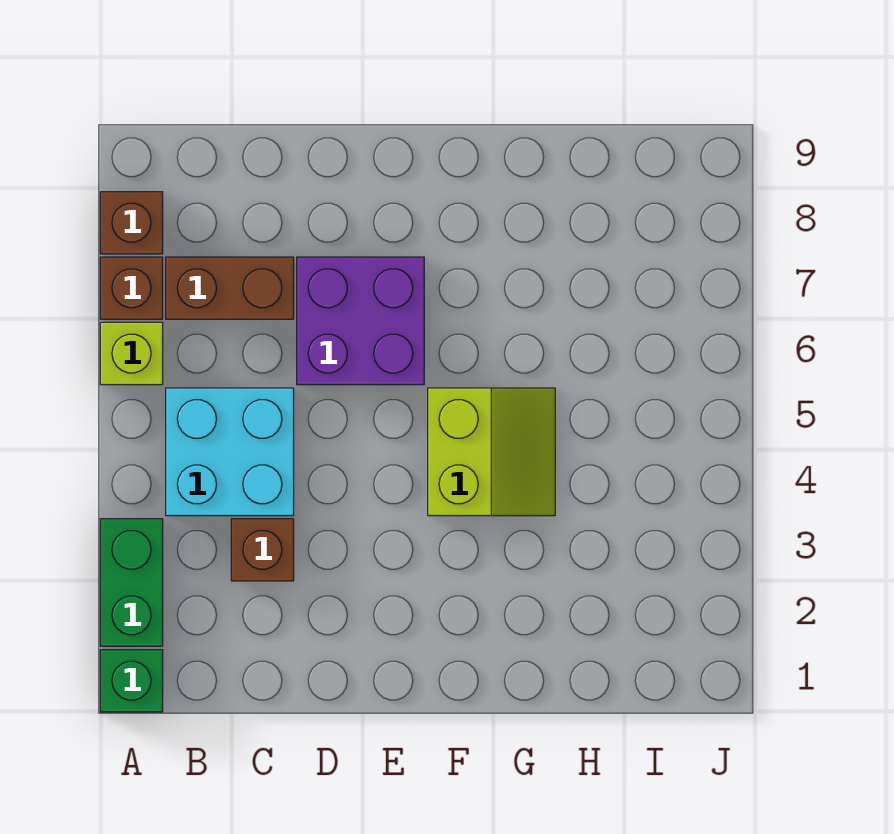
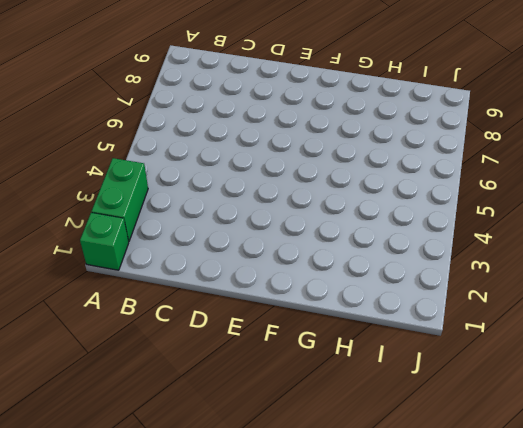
none -> lime 1x1 brick [100,322,163,385]
none -> brown 1x1 brick [100,257,163,319]

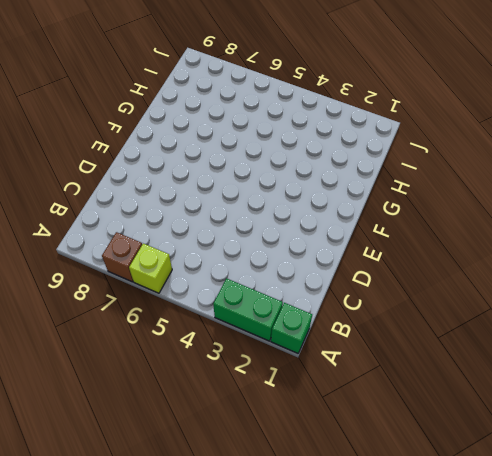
none -> brown 1x1 brick [100,192,163,254]
none -> cyan 2x2 brick [166,388,294,516]

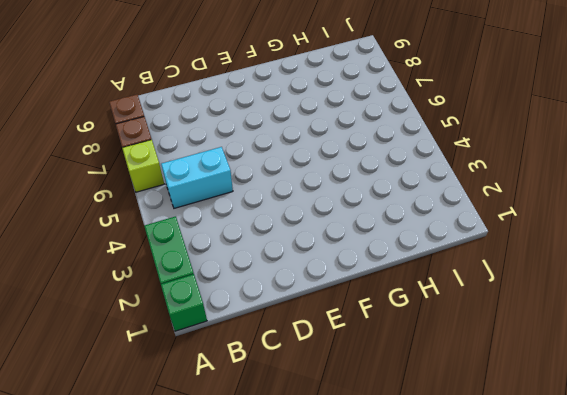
cyan 1x2 brick [161,147,233,208] -> cyan 2x2 brick [166,388,294,516]
none -> brown 1x2 brick [166,257,294,319]
none -> brown 1x1 brick [231,519,294,581]

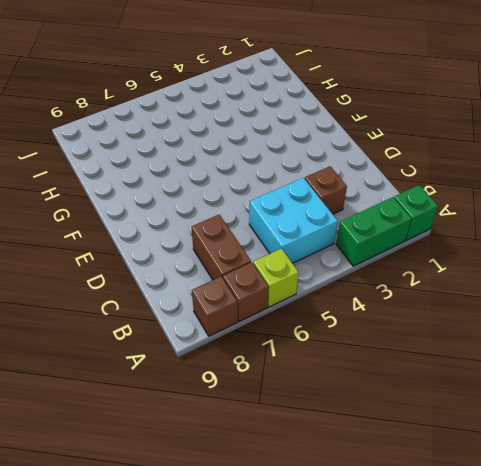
none -> purple 2x2 brick [297,257,424,385]
none -> lime 2x2 slope [428,388,555,516]

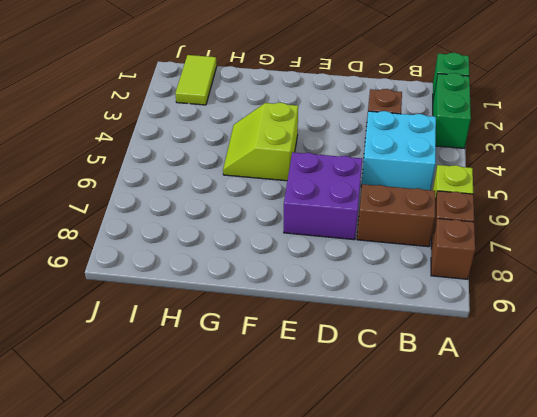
lime 1x2 tile [175,55,217,105] -> none

